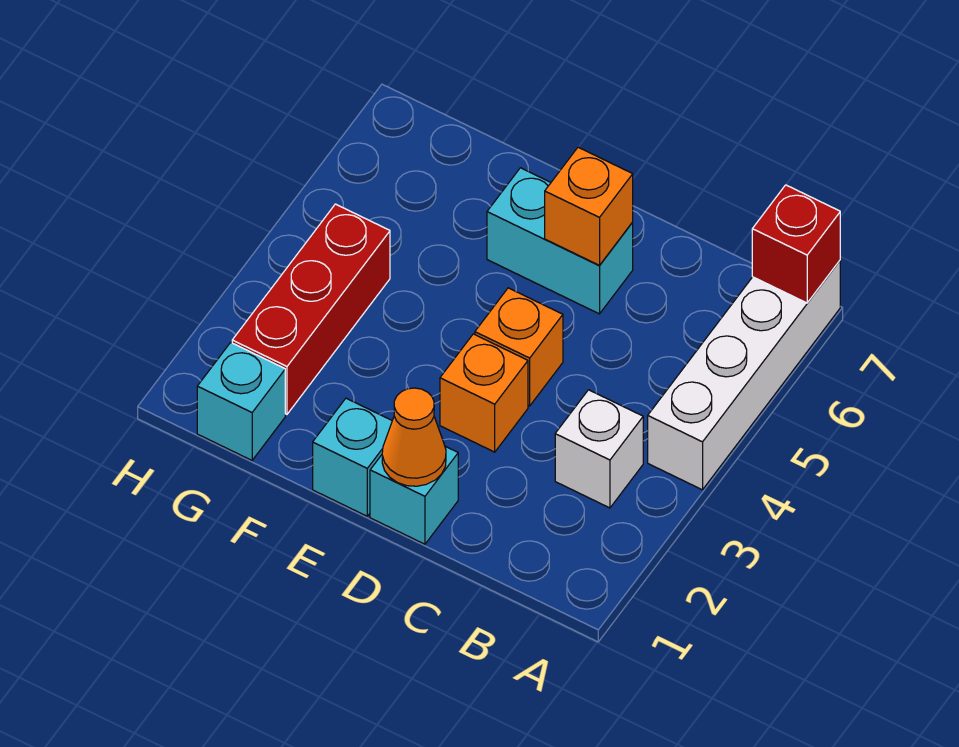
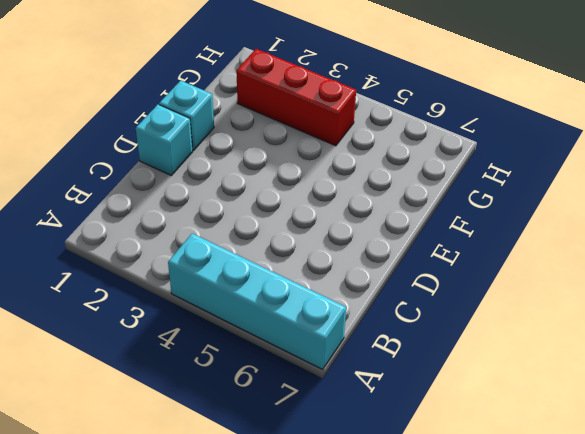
cyan 1x4 brick [168,233,346,369] -> white 1x4 brick [648,261,840,490]
none -> white 1x1 brick [555,390,643,508]
none -> orange 1x1 brick [440,334,528,452]
none -> orange 1x1 brick [475,288,563,406]

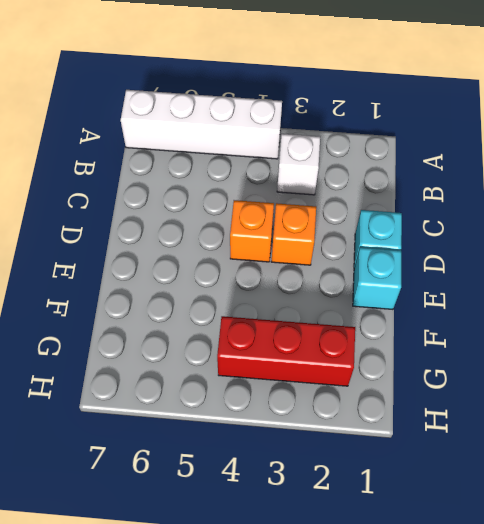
none -> cyan 1x2 brick [487,168,633,314]
none -> cyan 1x1 brick [197,342,285,460]
none -> red 1x1 brick [752,185,840,303]

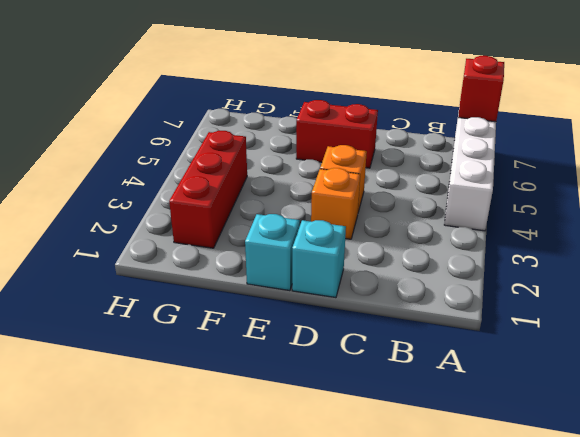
red 1x2 brick [296,100,378,168] -> cyan 1x2 brick [487,168,633,314]
none -> white 1x1 brick [555,390,643,508]
none -> cyan 1x1 brick [197,342,285,460]
none -> orange 1x1 cone [382,388,446,486]

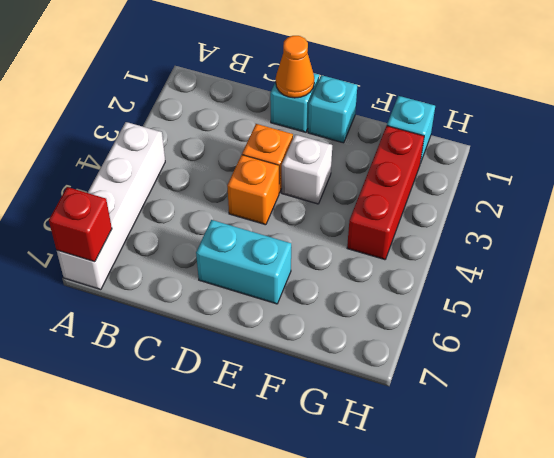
white 1x1 brick [282,135,332,204] -> white 1x1 brick moved to [555,390,643,508]
none -> orange 1x1 brick [545,147,633,265]

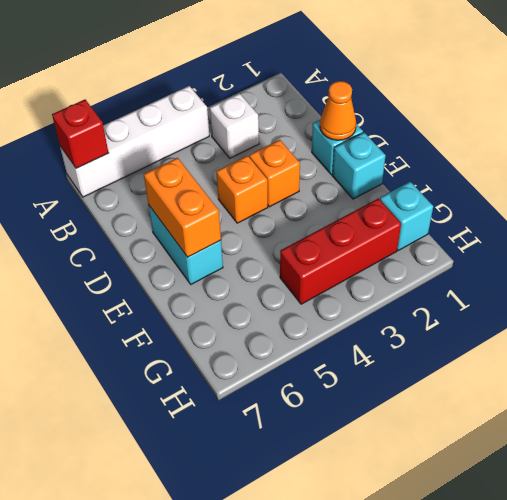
orange 1x2 brick [144,158,221,257] -> orange 1x1 brick [545,147,633,265]

